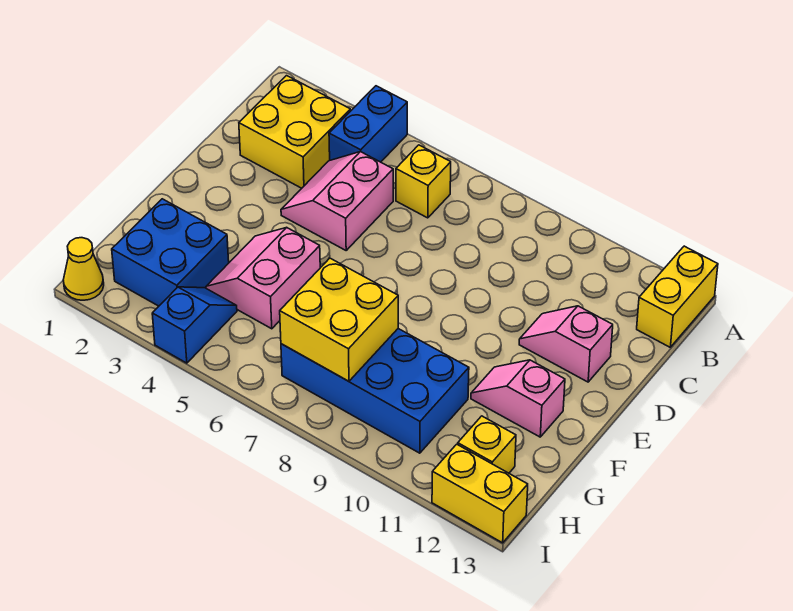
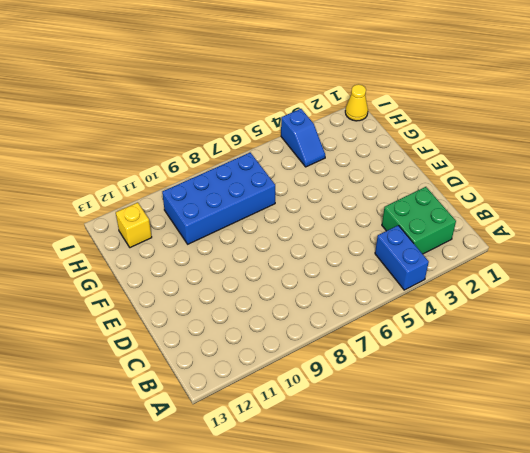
green 2x2 brick [382,187,456,254] -> yellow 2x2 brick [239,76,350,188]
none -> yellow 1x2 brick [637,246,718,347]
none -> yellow 1x1 brick [396,145,451,218]
none -> pink 2x2 slope [281,152,393,250]

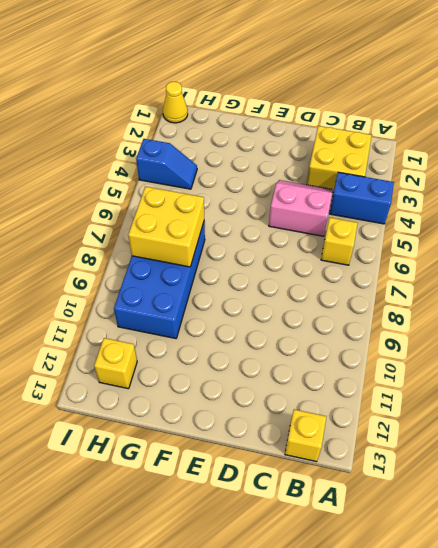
yellow 1x1 brick [285,409,326,462] -> yellow 1x2 brick [637,246,718,347]
none -> pink 1x2 slope [519,306,613,382]
none -> pink 2x2 slope [206,228,320,329]
none -> pink 1x2 slope [471,360,565,437]

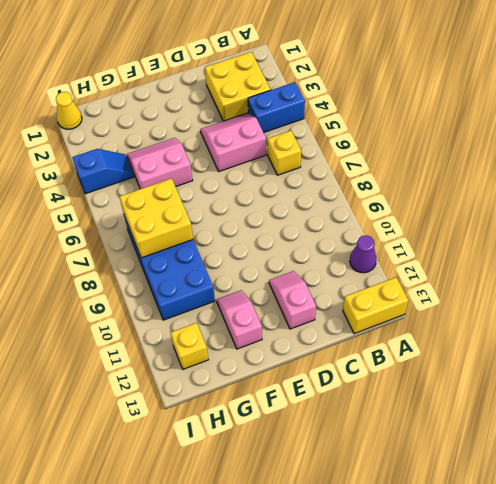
purple 1x1 cone [350,235,376,273] -> none
none -> blue 2x2 brick [112,199,229,306]
none -> yellow 1x2 brick [432,444,528,543]

